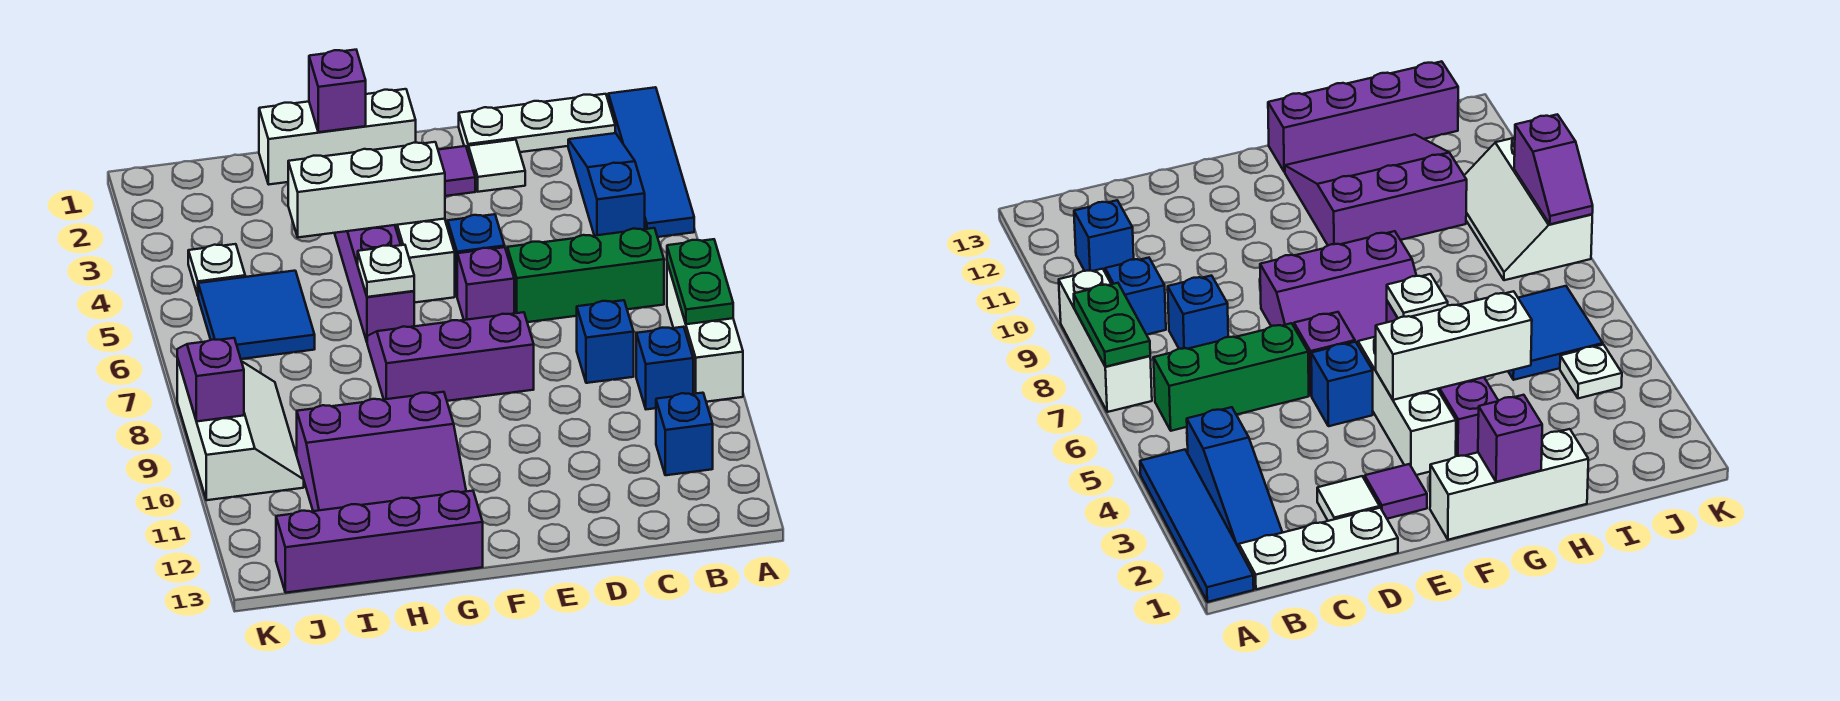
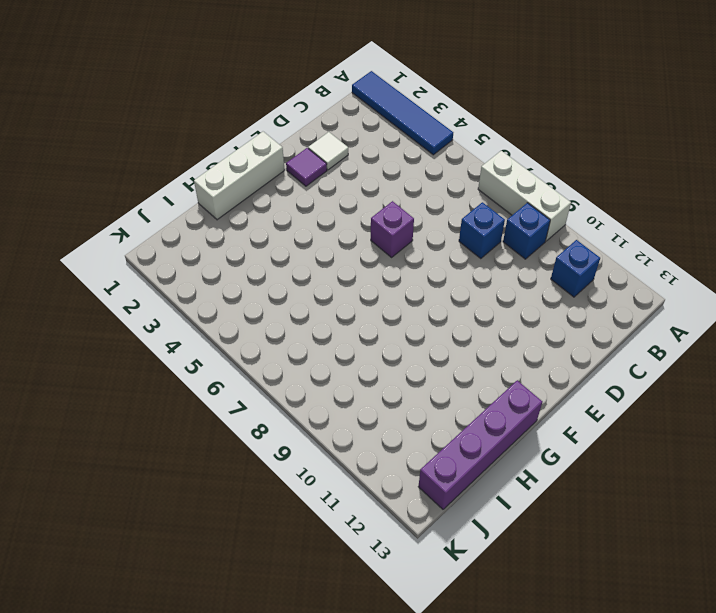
none -> white 1x3 plate [459,94,615,152]
none -> blue 1x3 slope [568,133,645,236]
none -> green 1x3 brick [507,228,664,322]

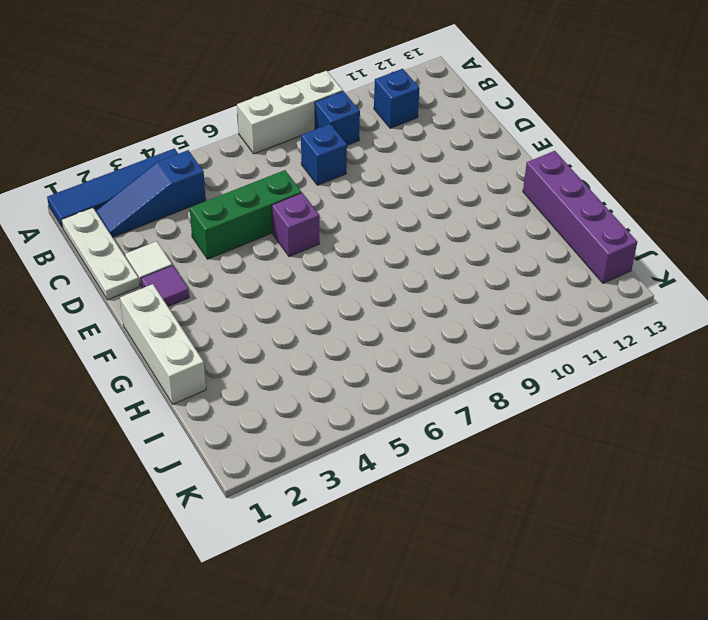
green 1x3 brick [190,170,302,259] -> green 1x3 brick turned to [507,228,664,322]
none -> blue 1x1 brick [448,214,505,295]
none -> purple 2x3 slope [367,312,534,401]
none -> white 1x3 brick [395,219,455,303]

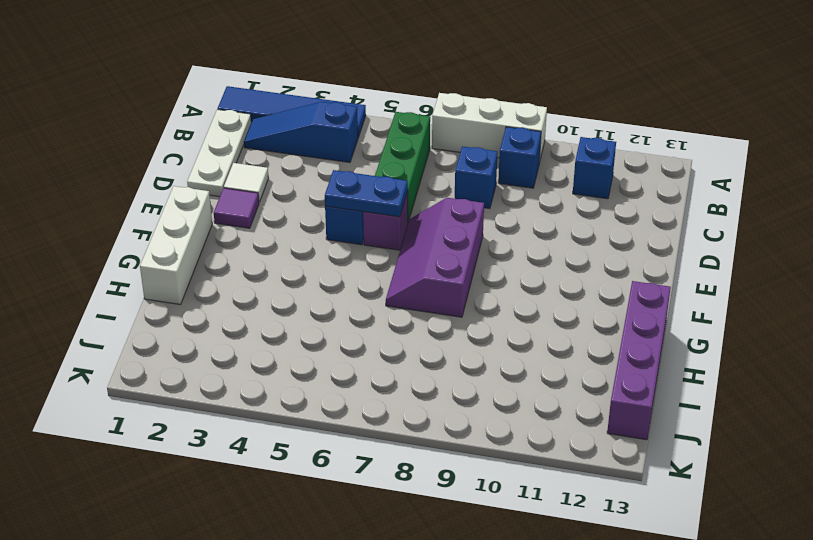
blue 1x2 plate [325,170,408,217] -> none
none -> white 1x3 brick [395,219,455,303]
none -> purple 1x4 brick [335,225,414,341]
none -> purple 3x3 slope [297,392,466,511]

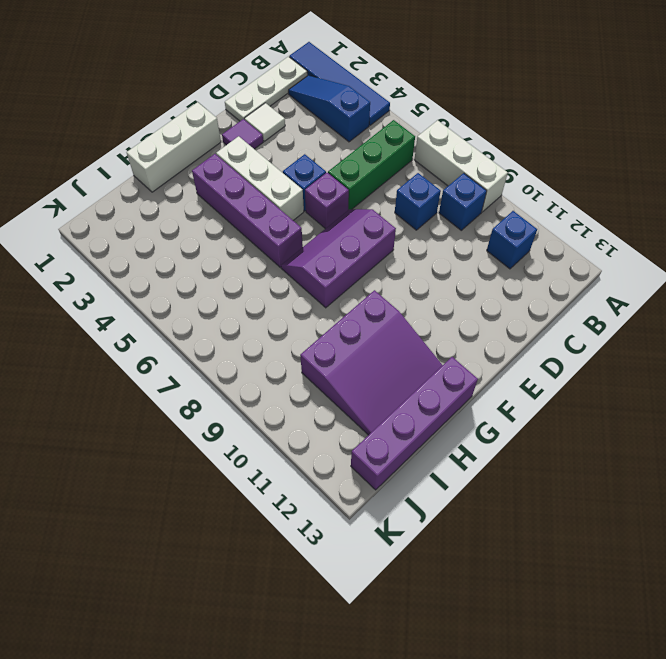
none -> blue 2x2 tile [198,271,315,359]
none -> white 1x1 plate [188,244,245,295]
none -> white 2x3 slope [177,358,304,500]

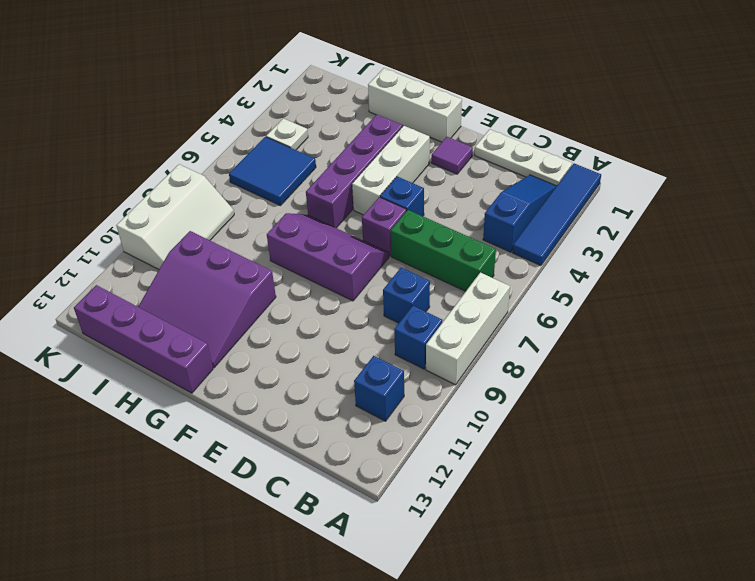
none -> white 1x1 tile [468,140,525,192]
none -> green 1x2 plate [667,239,733,324]
none -> white 1x3 brick [288,142,445,237]

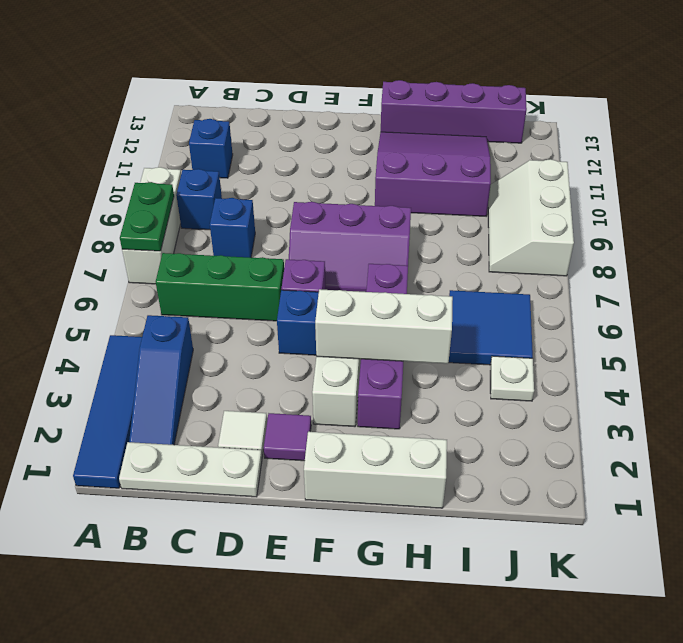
none -> purple 1x1 brick [309,50,366,132]
none -> white 1x1 plate [358,245,414,297]
none -> purple 1x2 slope [177,338,244,422]

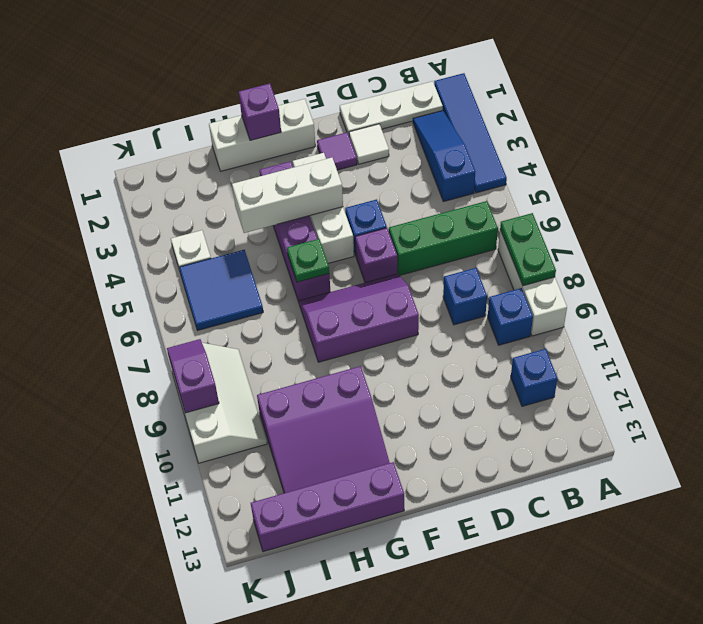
green 1x1 plate [287,239,329,282] -> white 1x1 plate [358,245,414,297]

